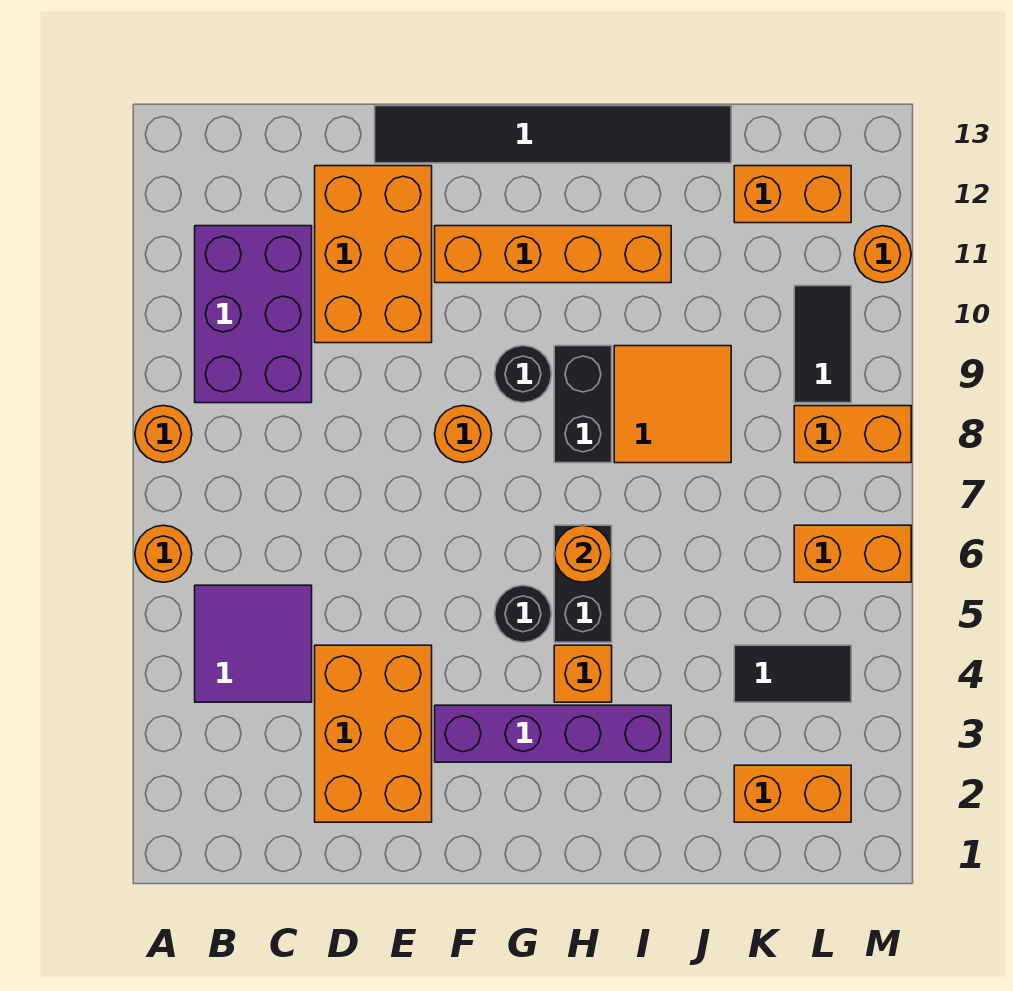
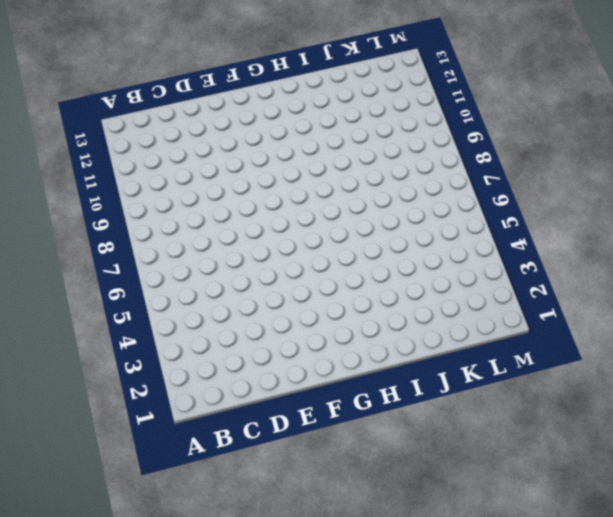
none -> orange 1x1 round brick [135,525,192,582]
none -> orange 1x1 round brick [135,406,192,463]
none -> purple 2x2 tile [195,585,312,702]

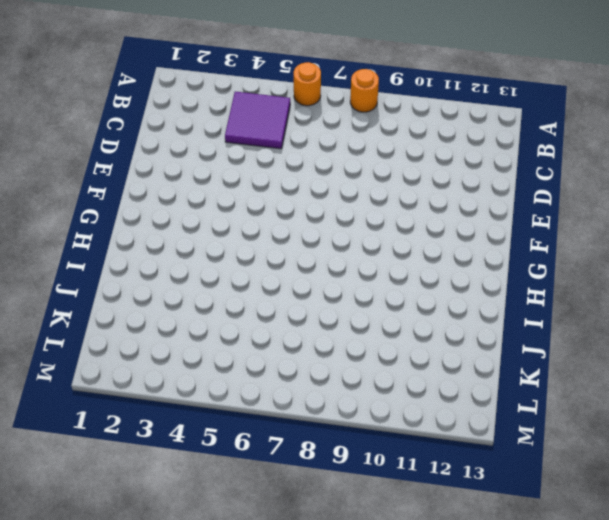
none -> purple 2x3 brick [195,226,312,403]
none -> orange 2x3 brick [315,645,432,822]
none -> orange 2x3 brick [315,166,432,343]

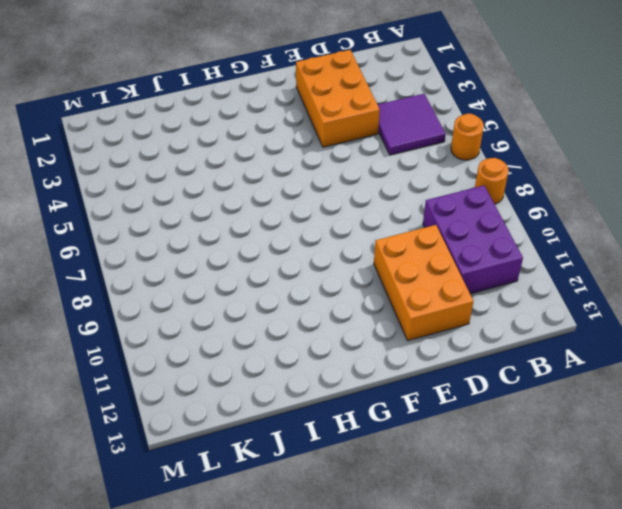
none -> black 1x6 tile [375,106,731,163]
none -> purple 1x4 brick [435,705,671,762]
none -> orange 1x1 round brick [435,406,492,463]

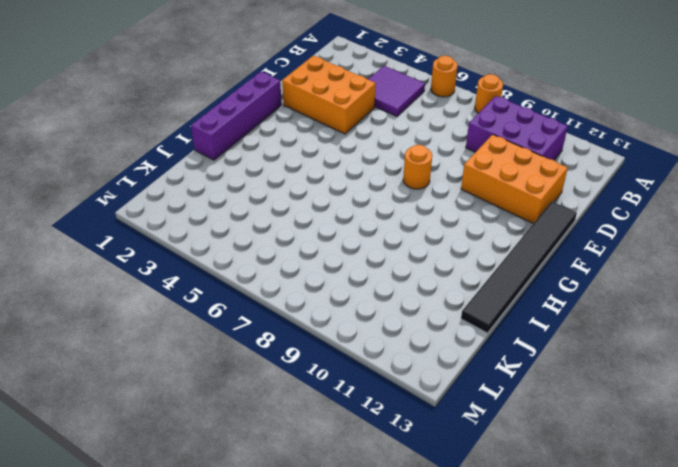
purple 1x4 brick [191,72,282,160] -> purple 1x4 brick moved to [435,705,671,762]
none -> orange 1x4 brick [435,226,671,283]
none -> black 1x1 round brick [495,585,552,642]
none -> black 1x1 round brick [495,346,552,403]

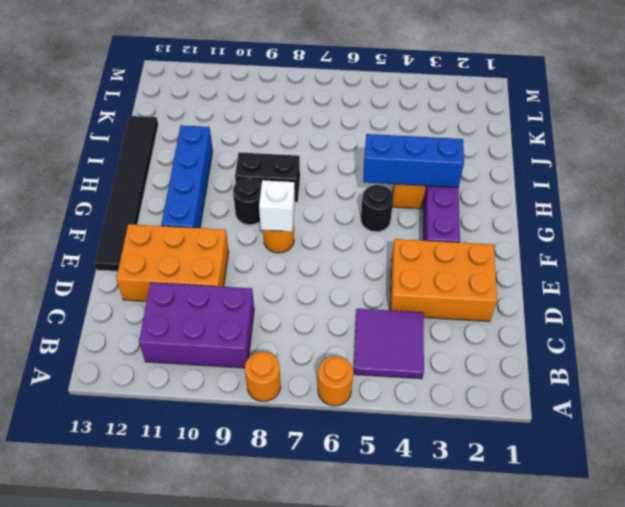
white 1x1 brick [259,180,295,232] -> none
blue 1x4 brick [161,125,213,228] -> orange 1x4 brick [435,226,671,283]
blue 1x3 brick [363,134,464,188] -> none
none -> black 1x2 brick [554,525,612,642]
none -> orange 2x2 tile [614,346,731,463]
none -> orange 1x2 brick [734,765,851,822]

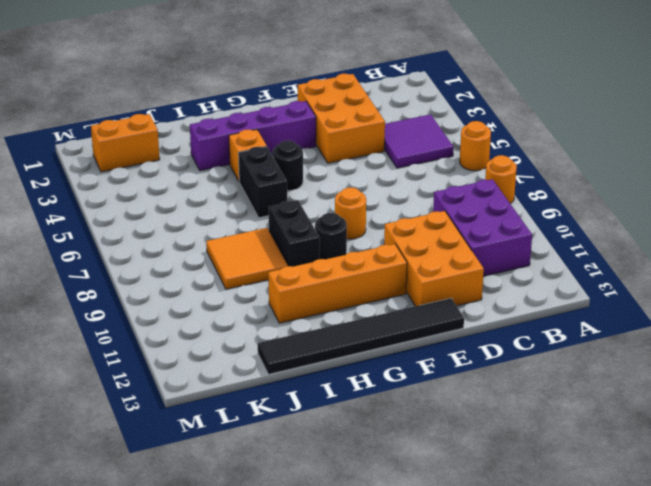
none -> black 1x2 tile [734,645,851,702]
none -> orange 1x2 brick [734,166,851,223]
none -> orange 1x2 brick [794,525,911,582]

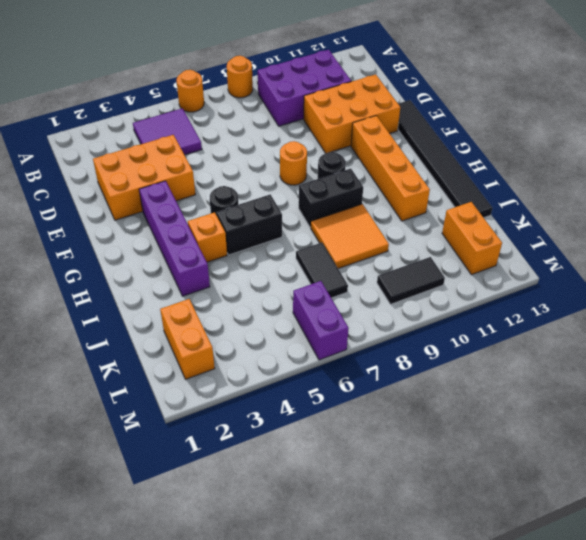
black 1x2 tile [296,243,348,298] -> black 1x2 tile moved to [734,645,851,702]
purple 1x2 brick [293,281,349,360] -> orange 1x2 brick [794,525,911,582]
none -> orange 1x2 brick [794,406,911,463]
none -> orange 1x1 round brick [854,226,911,283]
none -> orange 1x1 round brick [554,525,612,582]

